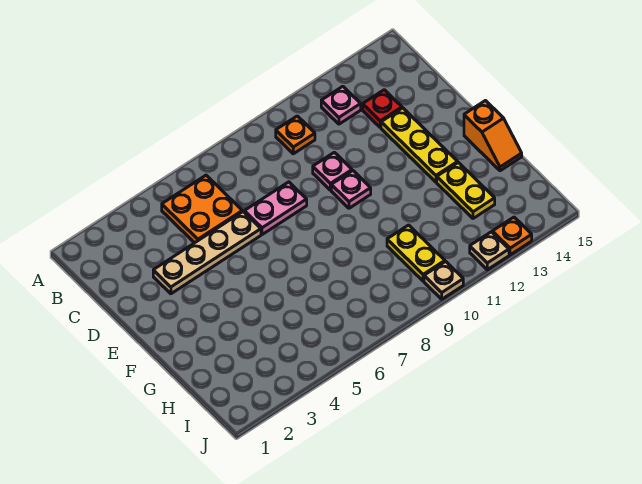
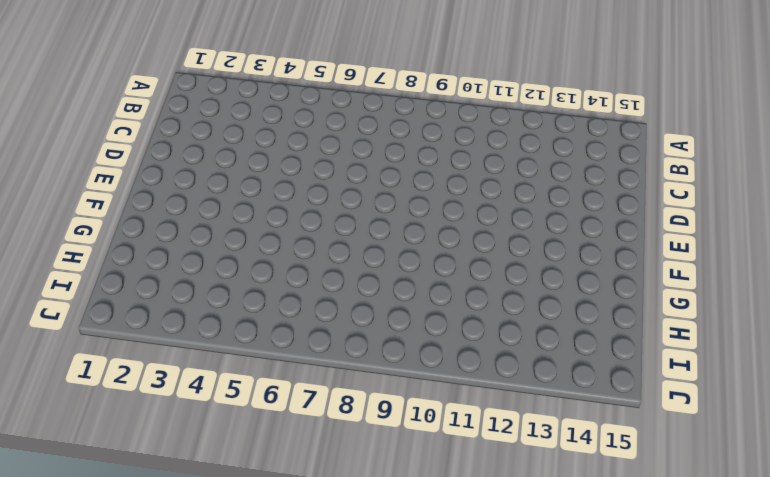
none -> orange 2x2 plate [162,175,242,243]
none -> orange 1x1 plate [276,116,315,154]
none -> pink 1x1 plate [321,86,361,124]

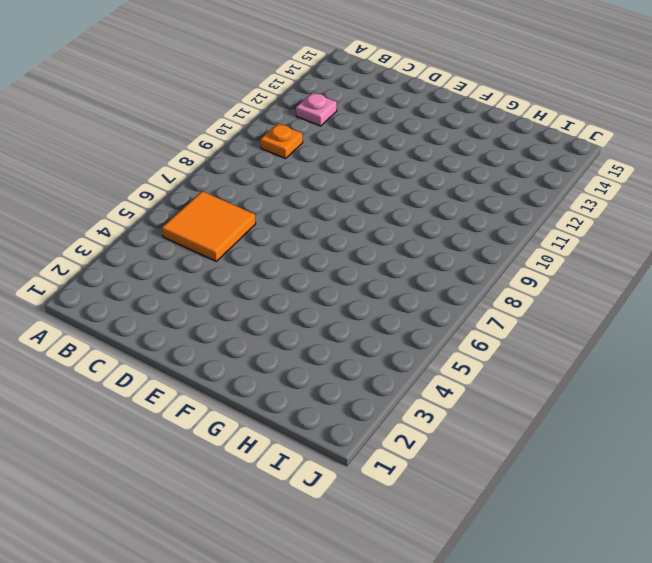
orange 2x2 tile [162,191,256,261] -> orange 2x2 plate [162,175,242,243]
none -> red 1x1 plate [363,90,402,127]
none -> tan 1x4 plate [153,212,261,294]
none -> pink 1x2 plate [244,182,307,235]

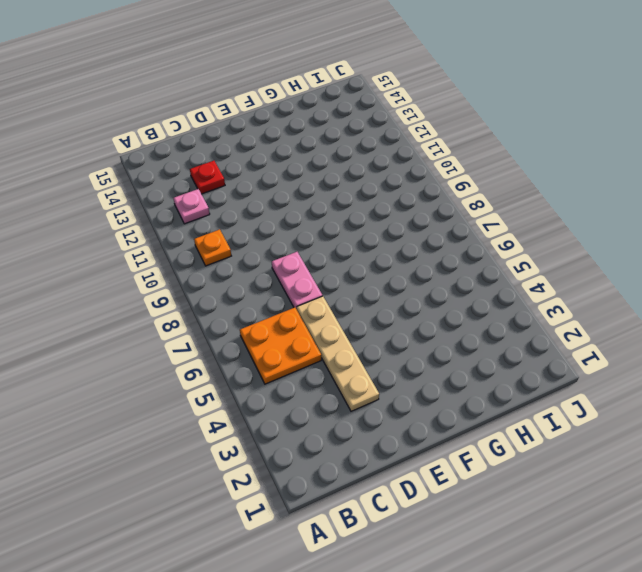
none -> pink 1x1 plate [313,152,352,190]
none -> yellow 1x3 plate [381,108,458,182]
none -> pink 1x1 plate [331,171,371,208]

